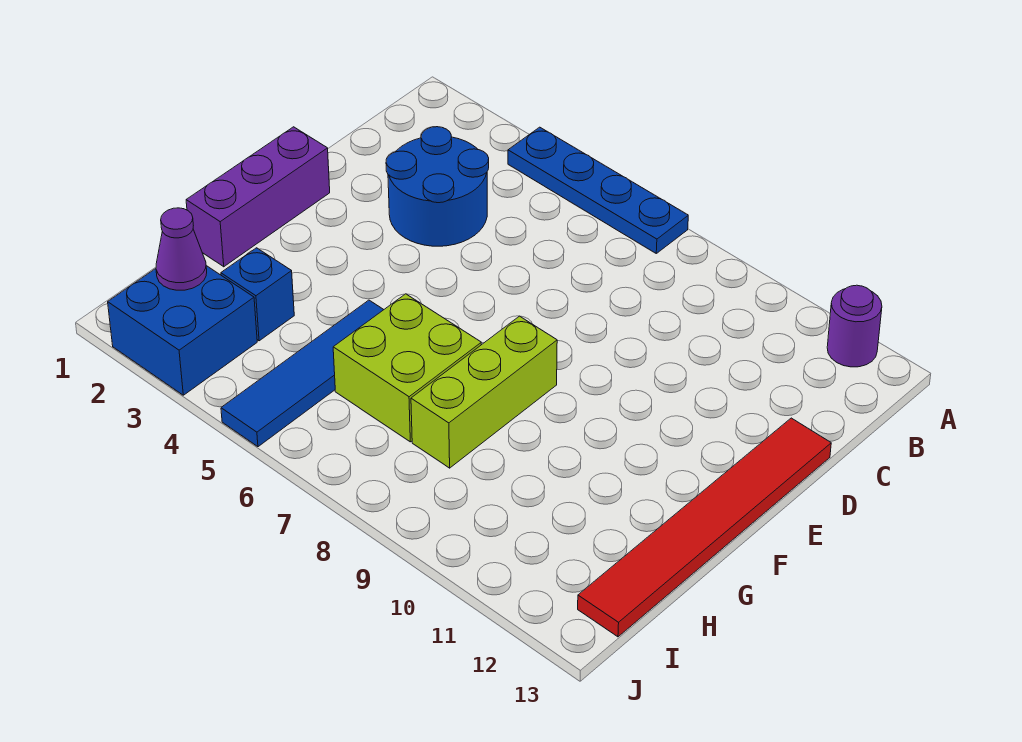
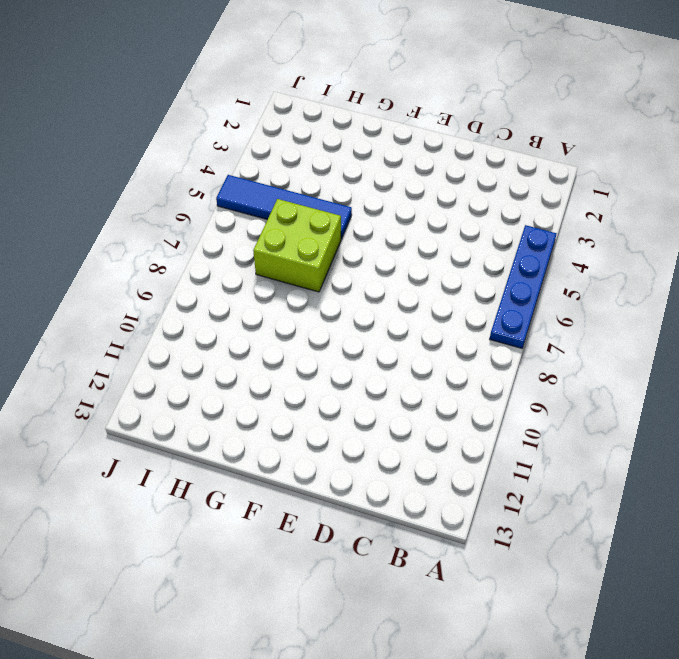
none -> purple 1x1 round brick [827,285,882,367]
none -> blue 2x2 round brick [386,127,489,246]

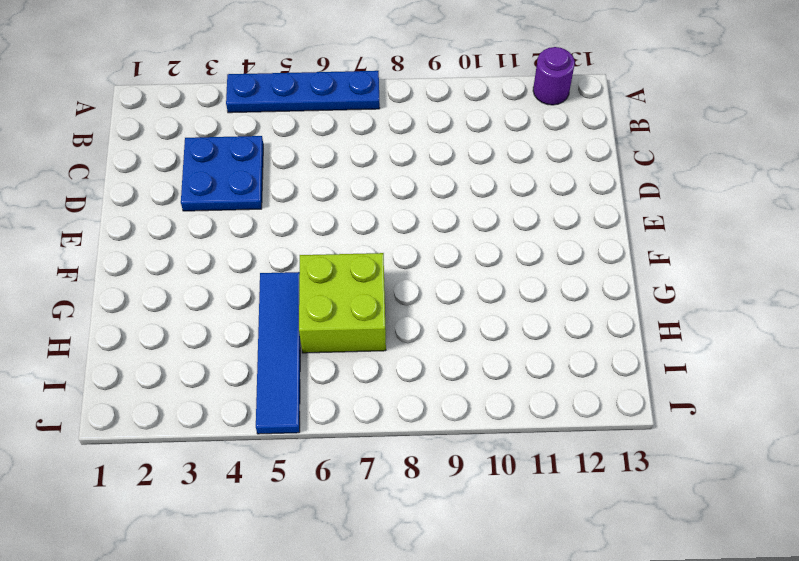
blue 2x2 plate [181,136,263,211] -> blue 2x2 round brick [386,127,489,246]
none -> red 1x6 tile [578,418,831,637]
none -> purple 1x3 brick [186,127,330,267]

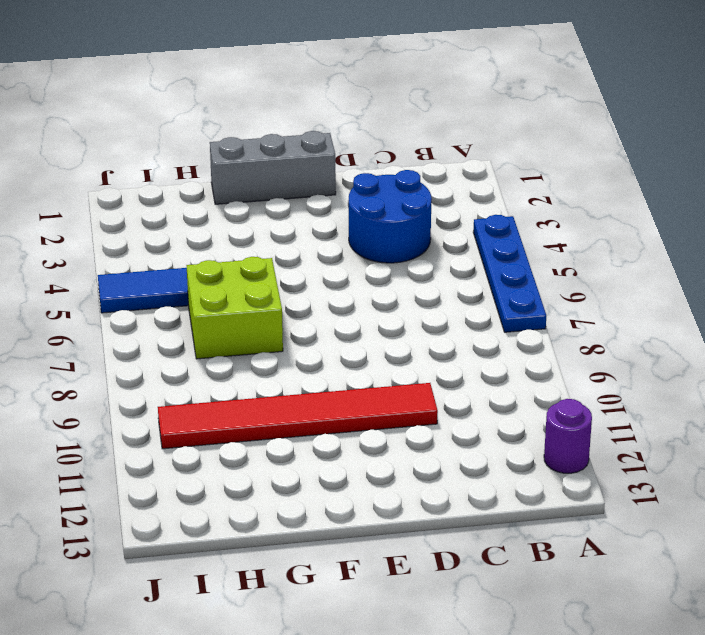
red 1x6 tile [158,383,438,449] -> red 1x6 tile moved to [578,418,831,637]
grey 1x3 brick [210,131,336,204] -> purple 1x3 brick [186,127,330,267]
none -> lime 1x3 brick [411,316,557,468]
none -> blue 1x1 brick [221,248,294,341]

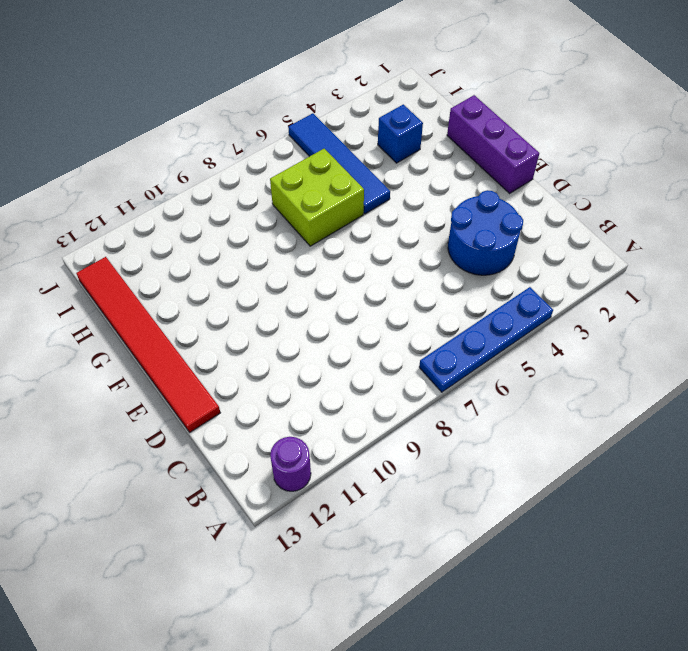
none -> lime 1x3 brick [411,316,557,468]
none -> blue 2x2 brick [108,266,257,395]

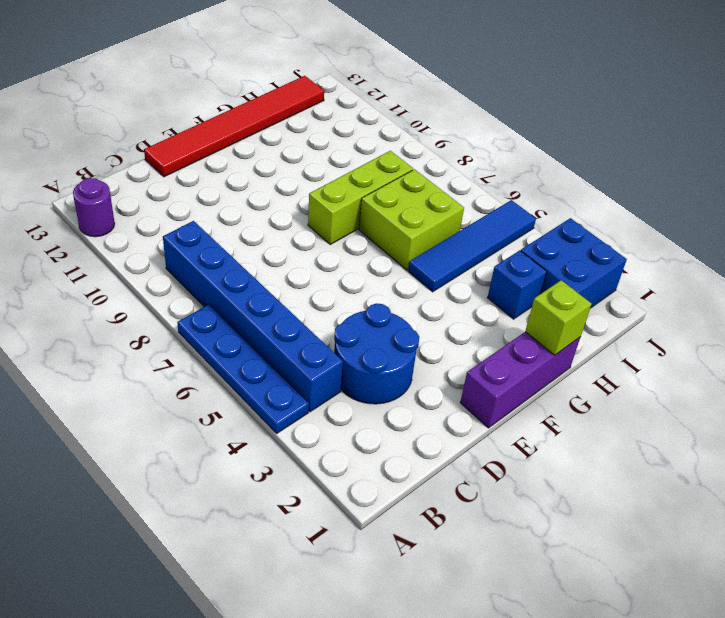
blue 1x6 brick [163,221,343,412] -> none
lime 1x1 brick [525,280,592,355] -> none
none -> purple 1x1 cone [156,208,207,290]

